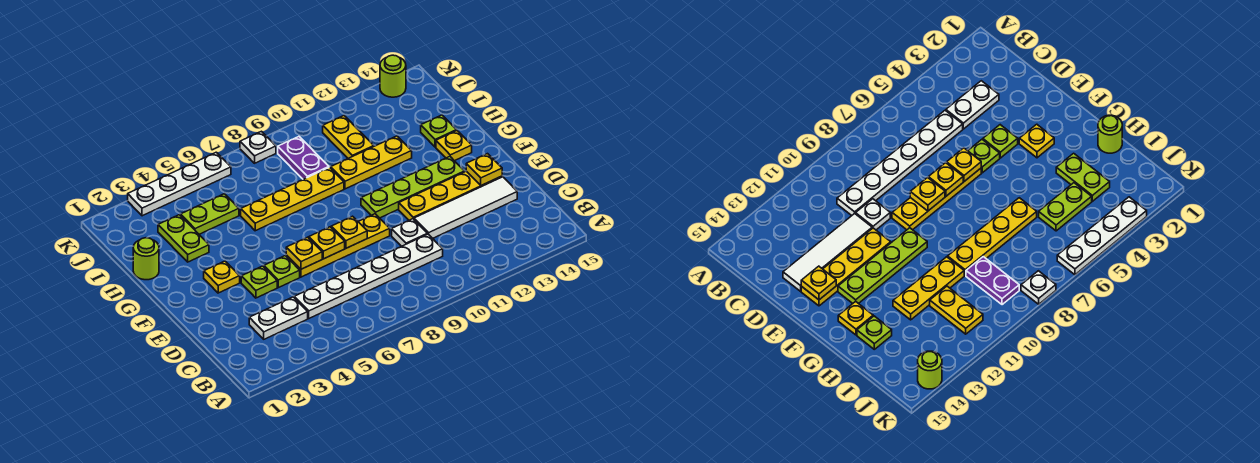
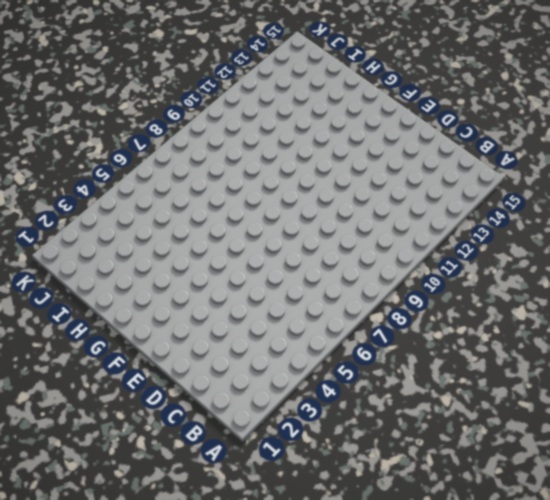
none -> white 1x2 plate [249,297,308,339]
none -> white 1x6 plate [294,234,443,318]
none -> white 1x1 plate [392,219,427,246]

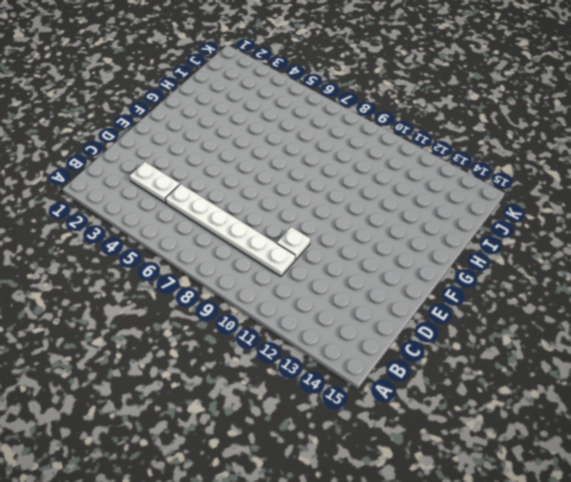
none -> white 1x4 tile [414,177,517,238]
none -> lime 1x1 plate [241,266,277,298]
none -> lime 1x1 plate [264,256,300,288]

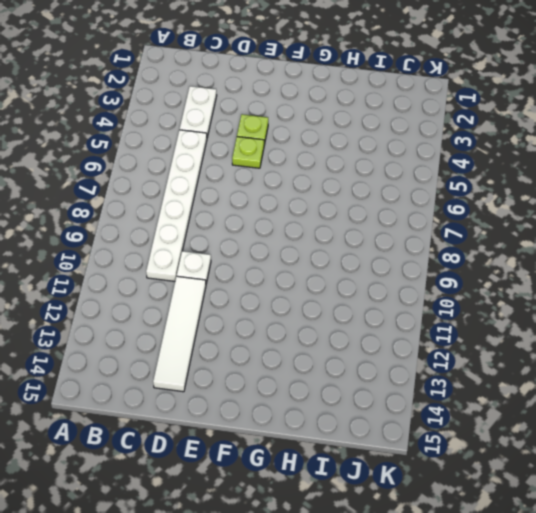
none -> yellow 1x4 plate [286,214,390,277]
none -> yellow 1x4 plate [399,171,502,220]
none -> yellow 1x1 plate [204,261,240,293]

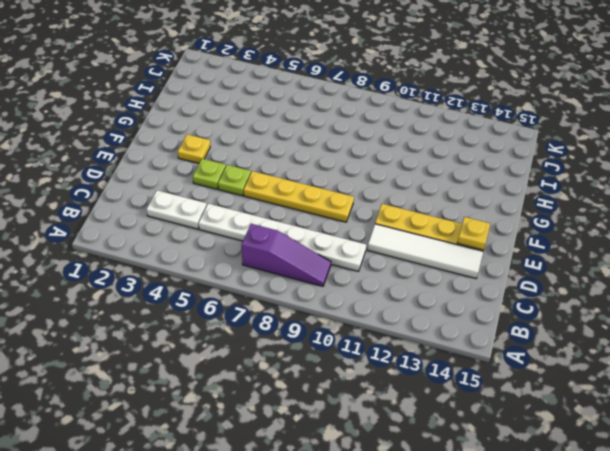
purple 1x3 slope [242,224,331,286] -> none
none -> white 1x1 plate [392,219,427,246]
none -> lime 1x4 plate [361,156,464,218]
none -> yellow 1x1 plate [436,131,472,161]

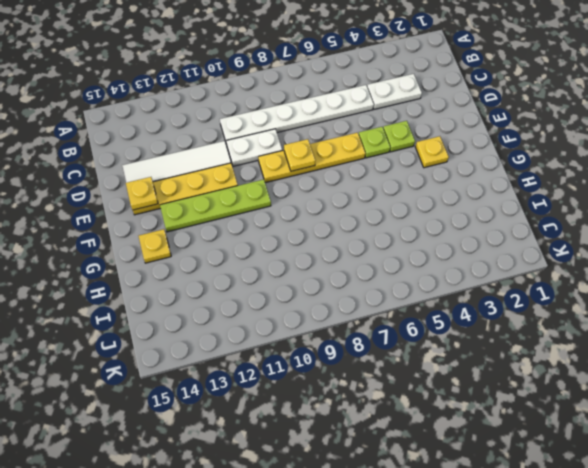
white 1x2 plate [226,129,282,166] -> white 1x1 plate [392,219,427,246]
none -> lime 1x1 round brick [133,238,159,280]
none -> lime 1x2 plate [158,215,209,262]
none -> yellow 1x4 plate [241,167,344,231]

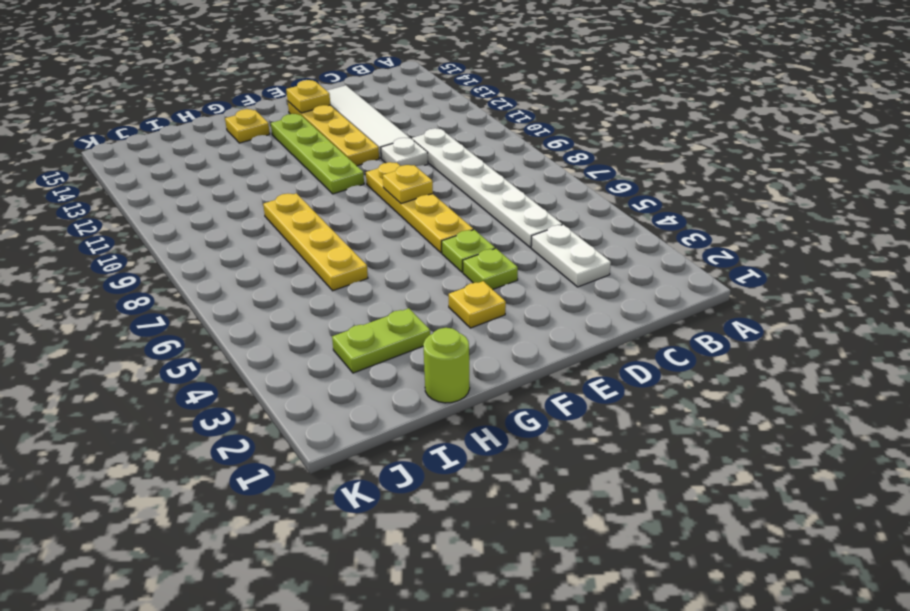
none -> yellow 1x3 plate [331,136,412,189]
none -> lime 1x1 plate [421,115,457,147]
none -> lime 1x2 plate [181,194,239,234]

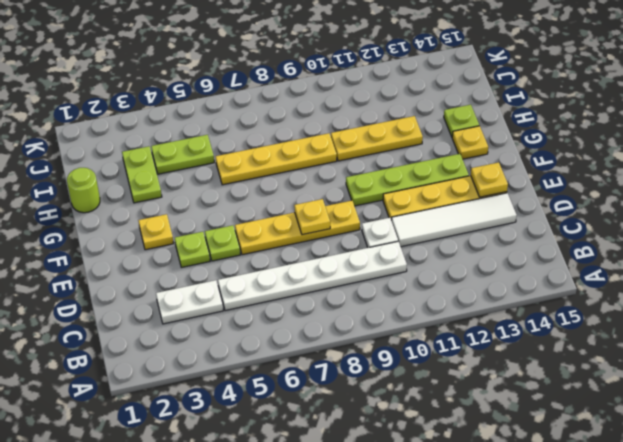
none -> purple 1x2 plate [278,137,329,179]
none -> yellow 1x2 plate [323,116,374,158]
none -> white 1x4 plate [128,152,231,216]

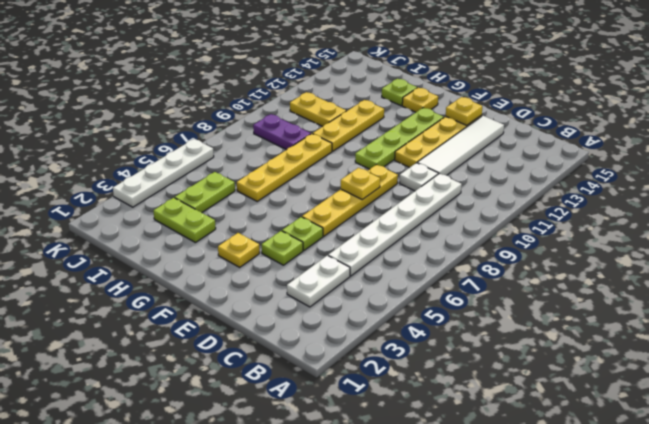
none -> lime 1x1 round brick [133,238,159,280]
none -> white 1x1 plate [240,131,276,163]
none -> lime 1x1 round brick [380,55,406,97]

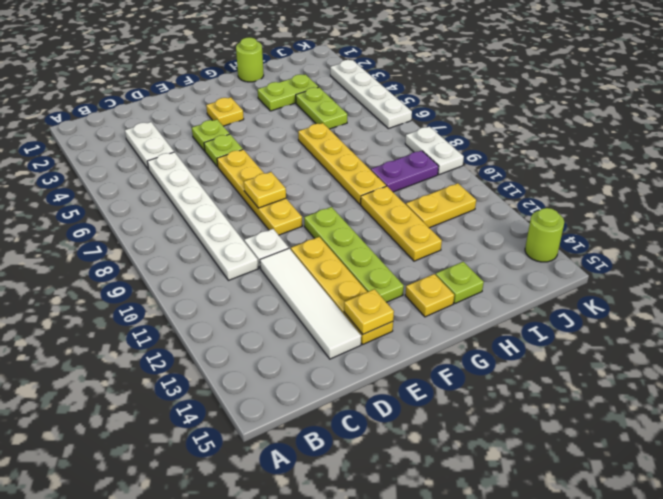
white 1x2 plate [405,127,464,175] -> white 1x1 plate [240,131,276,163]
none -> yellow 1x1 plate [286,237,322,269]
none -> yellow 1x1 plate [309,227,345,259]

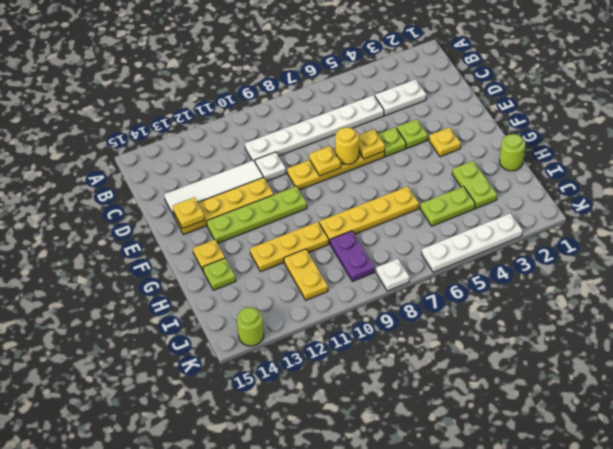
yellow 1x1 round brick [335,127,359,164] -> yellow 1x1 plate [309,227,345,259]

